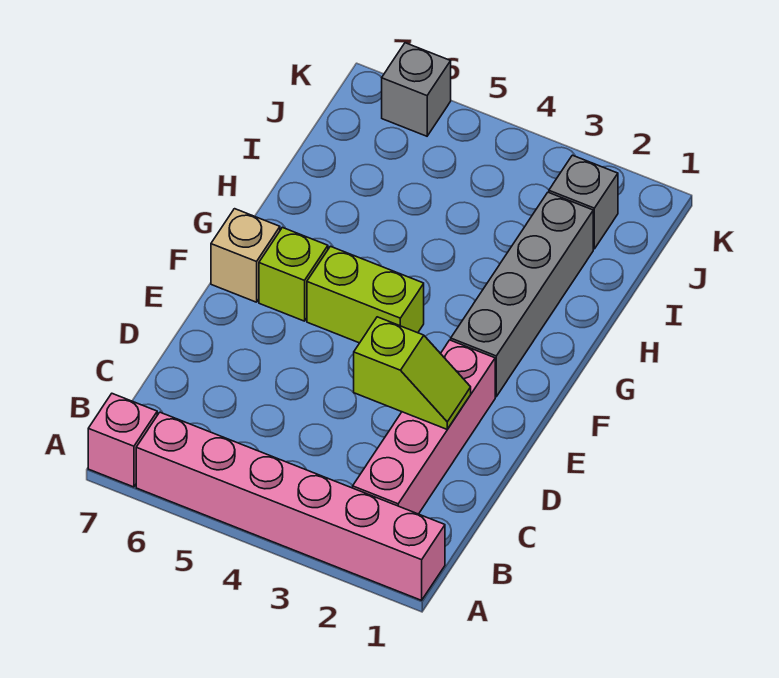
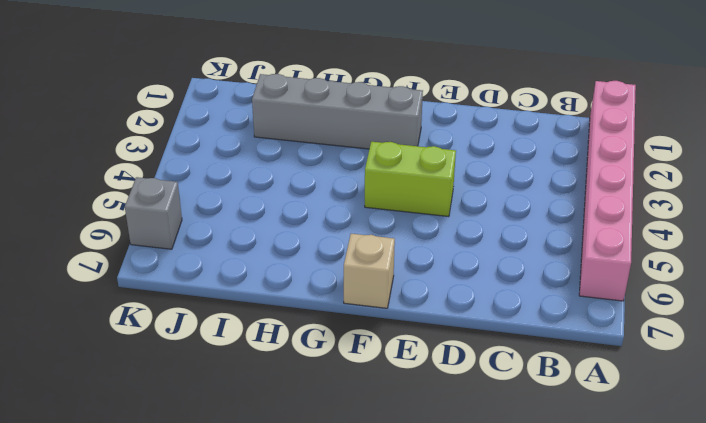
lime 1x2 brick [365,142,456,217] -> lime 1x2 brick turned to [307,246,424,343]
none -> pink 1x1 brick [88,394,157,487]
none -> pink 1x4 brick [353,340,495,514]

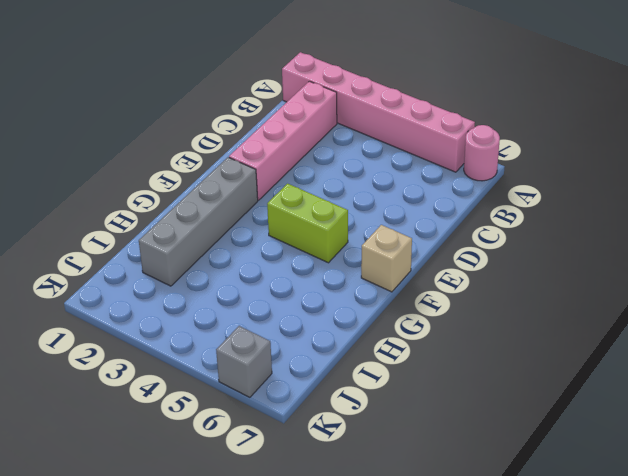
pink 1x1 round brick [464,125,500,181] -> pink 1x1 brick [88,394,157,487]
none -> lime 1x1 brick [259,227,328,321]
none -> grey 1x1 brick [549,155,618,249]

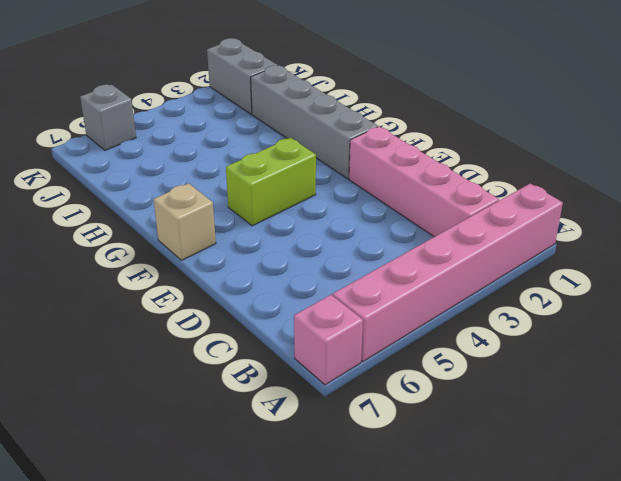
grey 1x2 brick [207,38,277,114] -> grey 1x1 brick [549,155,618,249]
none -> lime 1x1 brick [259,227,328,321]
none -> lime 1x2 slope [354,317,471,429]

